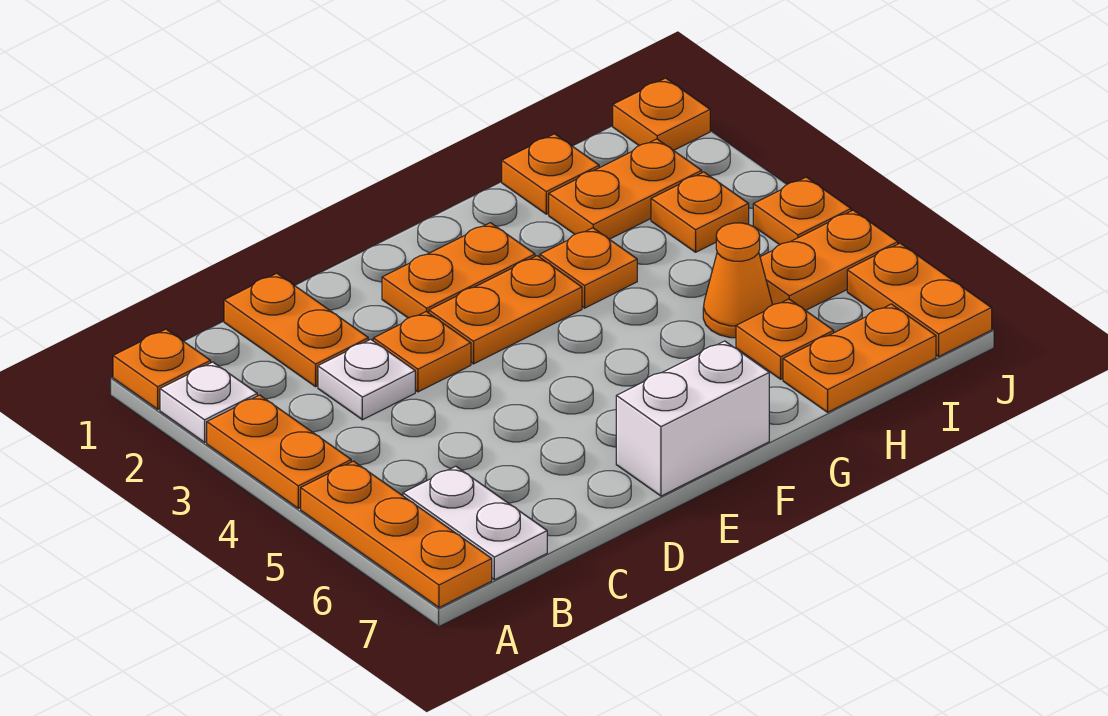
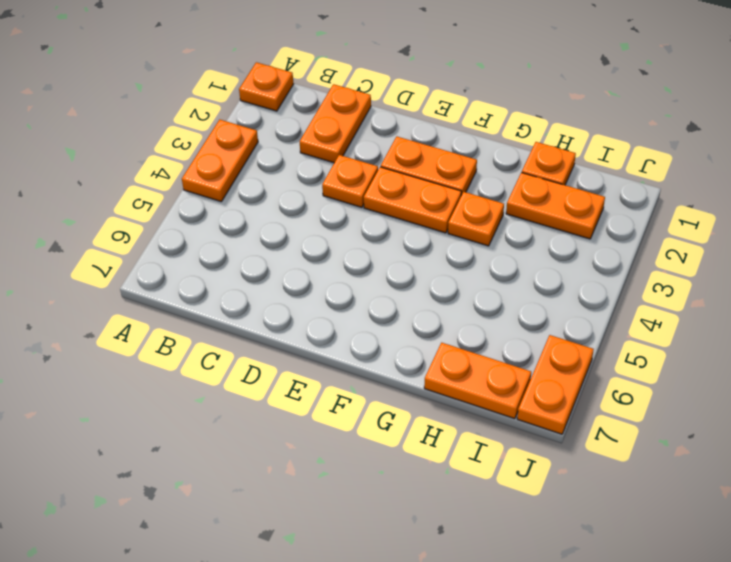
none -> white 1x1 plate [160,362,257,442]
none -> orange 1x3 plate [301,461,492,608]
none -> white 1x2 plate [403,466,547,580]

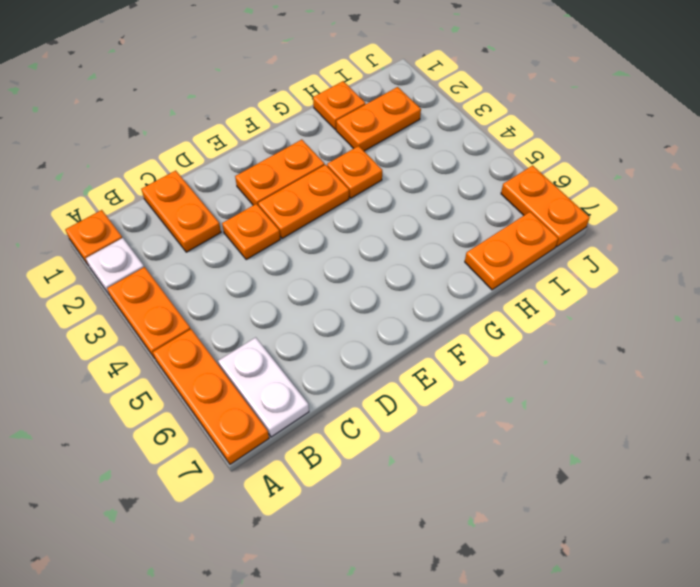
none -> white 1x1 plate [318,339,415,420]
none -> white 1x2 brick [616,341,769,496]
none -> orange 1x1 cone [703,223,772,338]

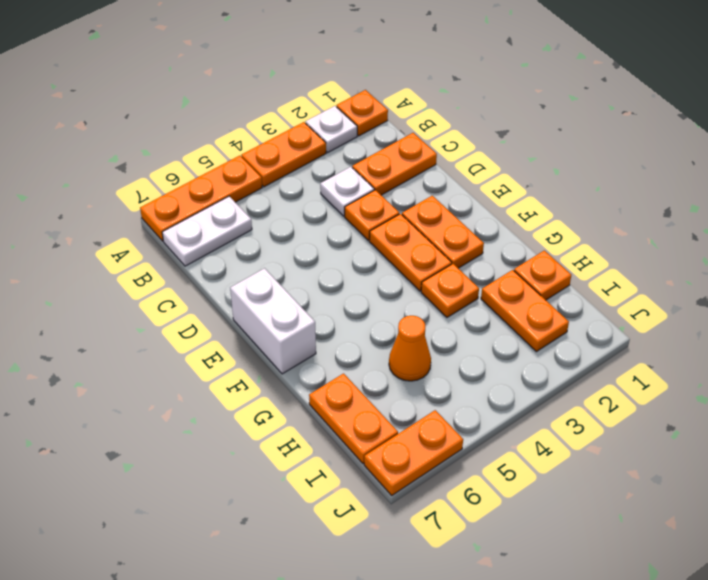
none -> orange 1x1 plate [736,299,834,379]
none -> orange 1x1 plate [651,172,749,252]
none -> orange 1x2 plate [760,210,898,311]

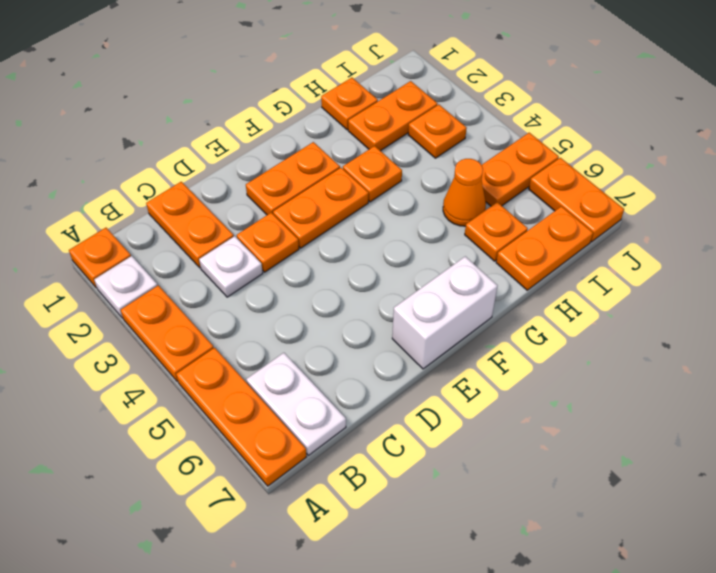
none -> orange 1x1 plate [613,78,710,151]
none -> orange 1x1 plate [753,177,851,245]

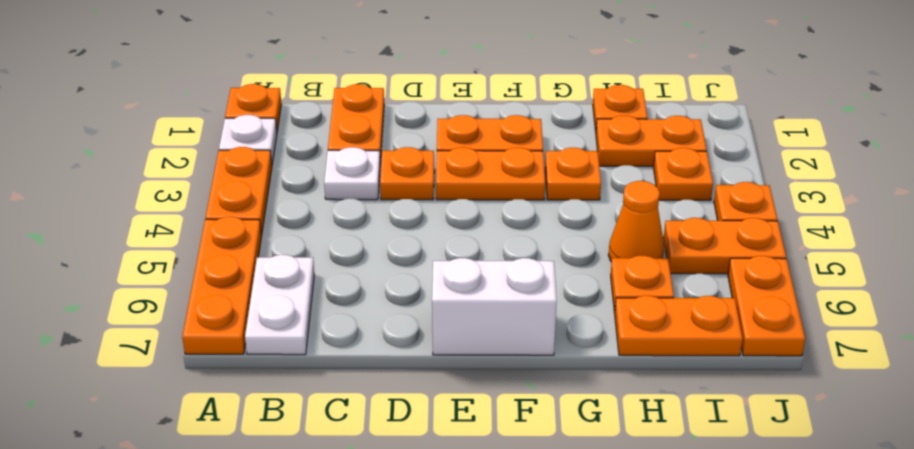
none -> orange 1x1 plate [613,78,710,151]

